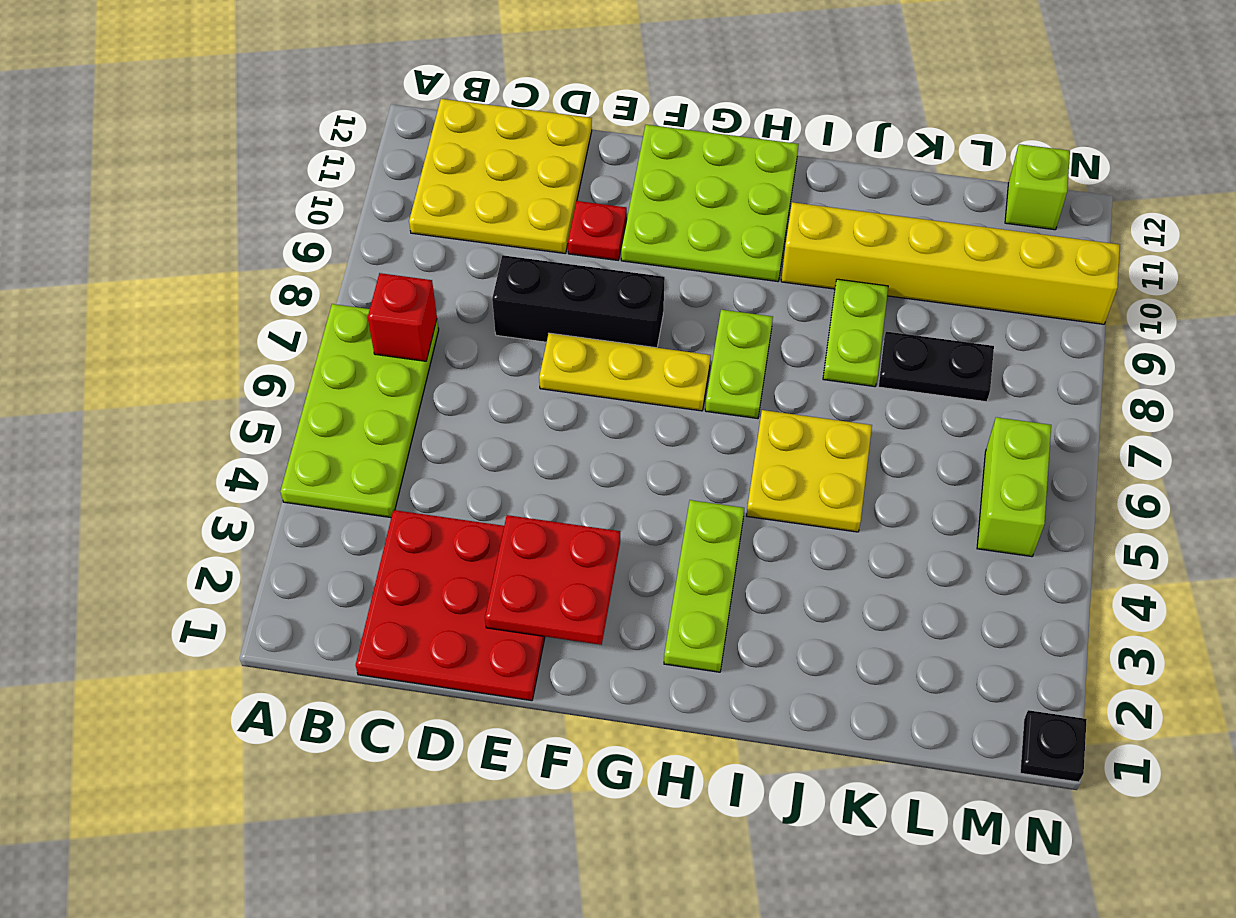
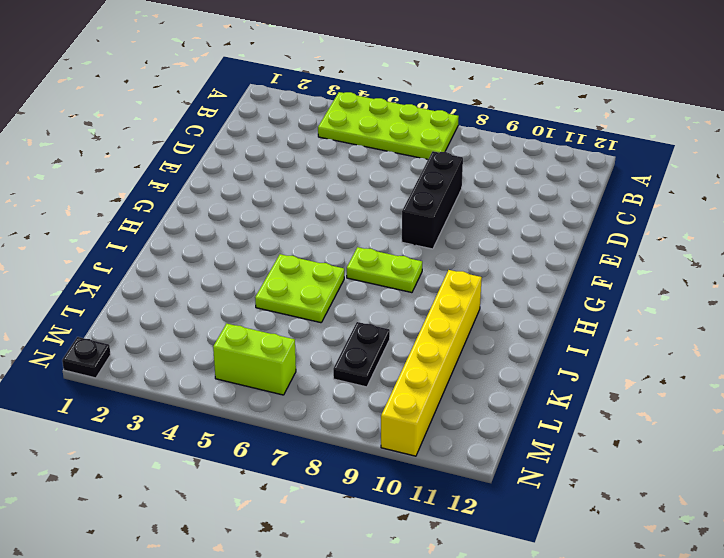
lime 2x2 plate [255,254,344,323] -> yellow 2x2 plate [747,410,872,532]
none -> yellow 3x3 plate [409,99,592,254]
none -> red 3x3 plate [356,510,545,701]
none -> yellow 1x3 plate [539,333,711,411]

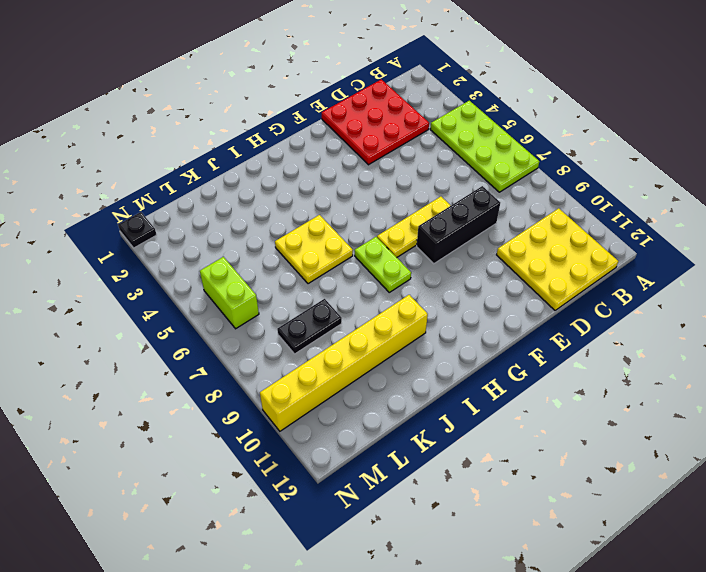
none -> red 1x1 plate [568,201,627,260]
none -> lime 3x3 plate [621,125,799,282]
none -> lime 1x3 plate [664,500,744,672]

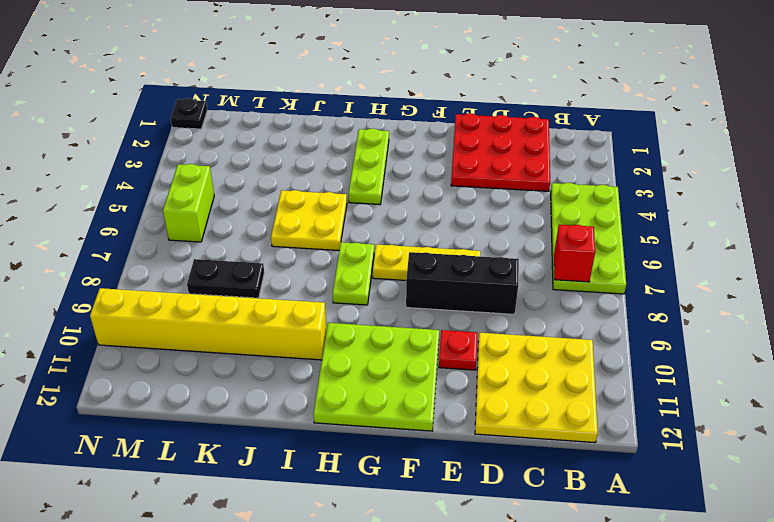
none -> lime 1x2 plate [823,279,888,387]
none -> lime 1x1 brick [1005,144,1070,230]
none -> red 2x2 plate [485,515,620,645]

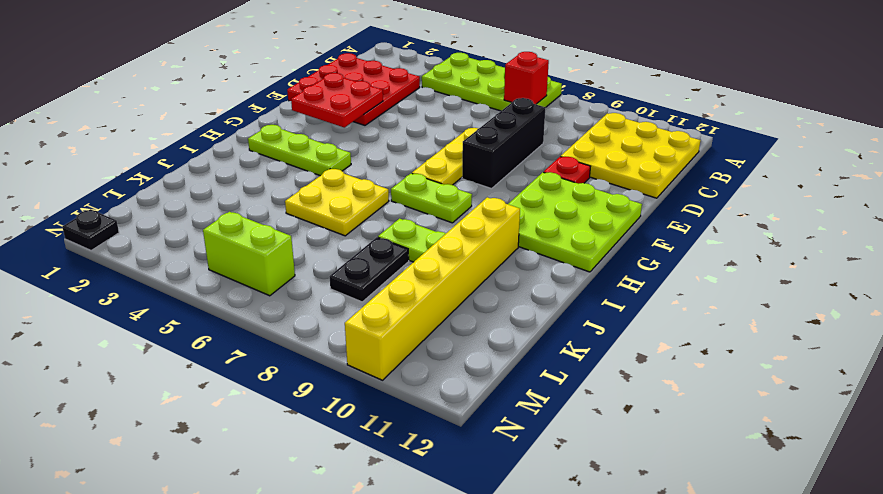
none -> lime 1x1 brick [1005,144,1070,230]

